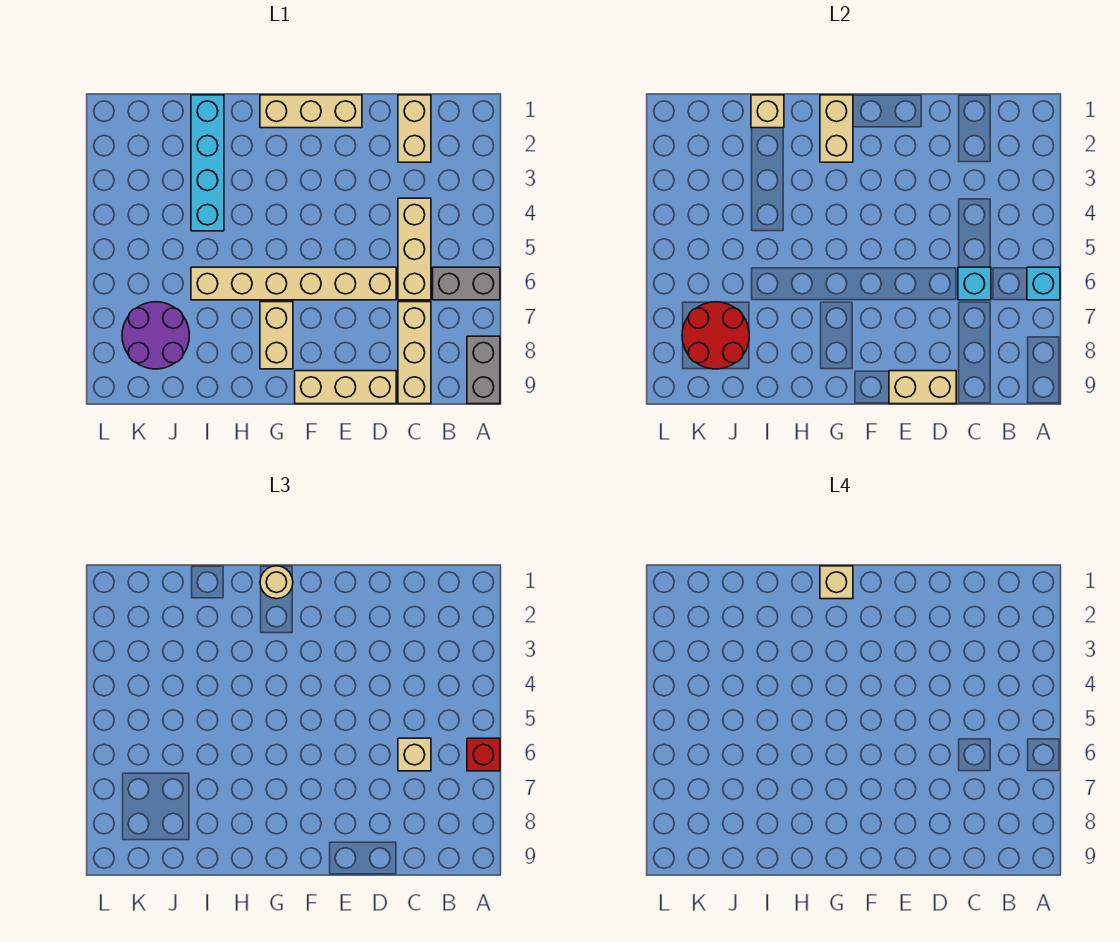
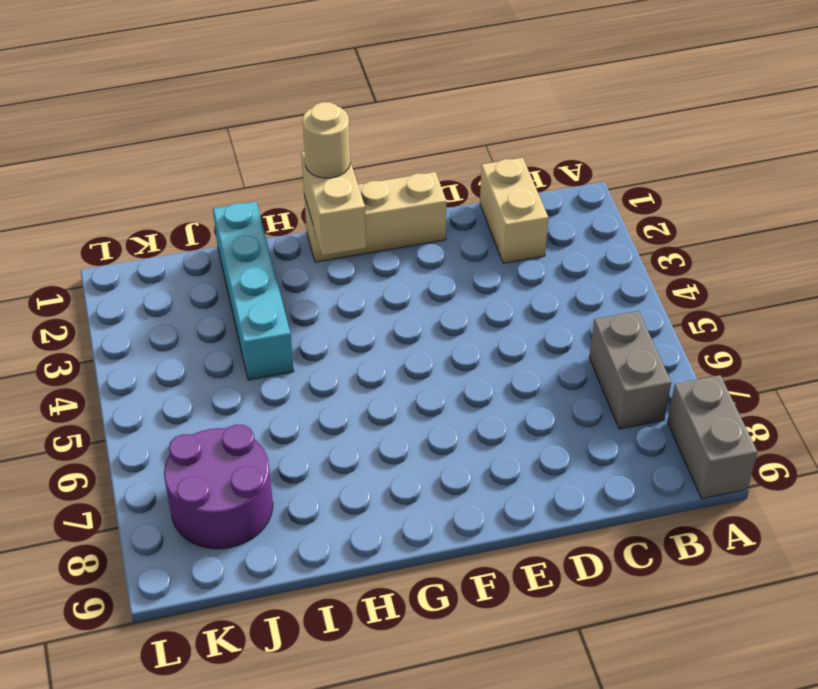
grey 1x2 brick [589,311,671,429] -> grey 1x2 brick turned to [433,267,500,300]
none -> tan 1x3 brick [398,198,431,300]
none -> tan 1x3 brick [398,302,431,404]
none -> tan 1x6 brick [191,267,396,300]

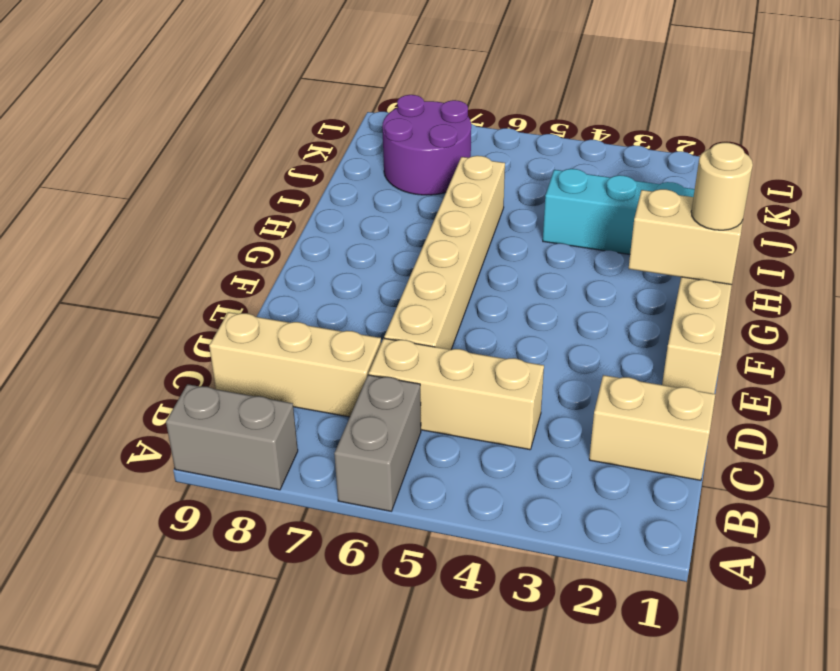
none -> tan 1x3 brick [295,371,396,404]
none -> tan 1x2 brick [260,302,293,369]
none -> cyan 1x1 brick [1027,267,1060,300]

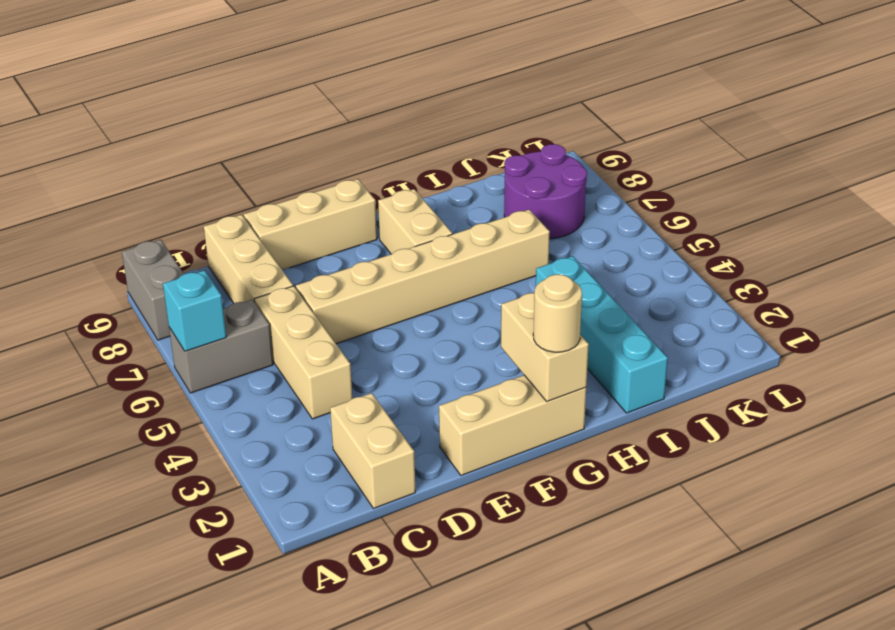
none -> cyan 1x1 brick [958,267,991,300]
none -> tan 1x2 brick [889,371,956,404]
none -> tan 1x1 brick [751,95,784,128]

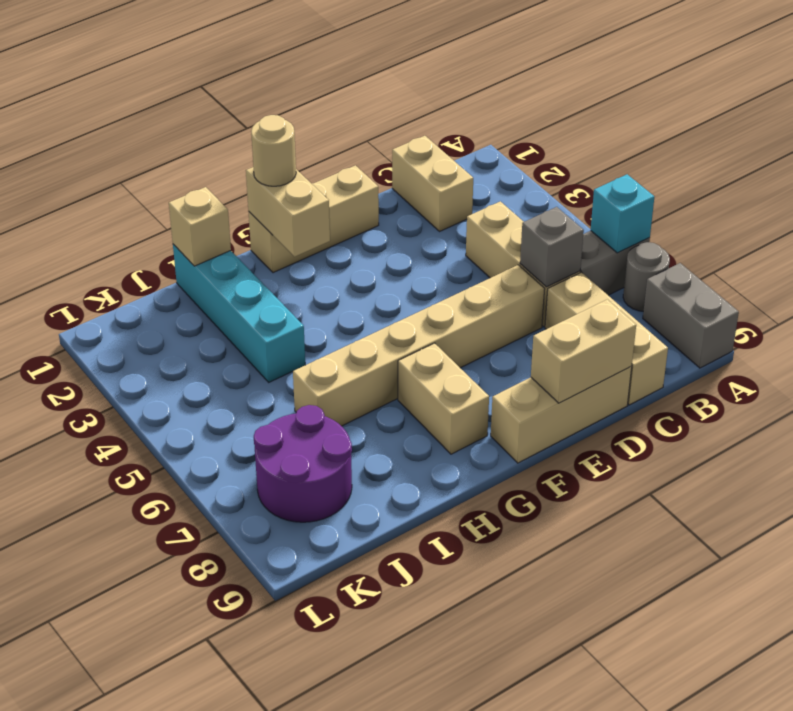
grey 1x1 round brick [623,242,670,311] -> none
grey 1x1 brick [520,207,584,287] -> cyan 1x1 brick [958,267,991,300]
none -> red 2x2 round brick [682,302,749,369]
none -> red 1x1 brick [467,738,500,771]
none -> tan 1x1 brick [398,738,431,771]

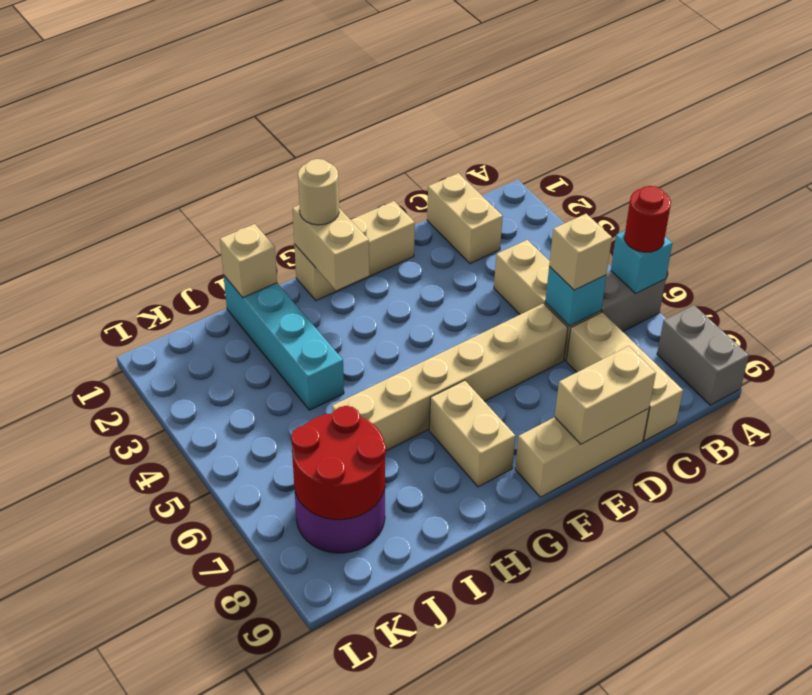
red 1x1 round brick [624,186,671,252] -> red 1x1 brick [467,738,500,771]
none -> tan 1x1 brick [820,566,853,599]

